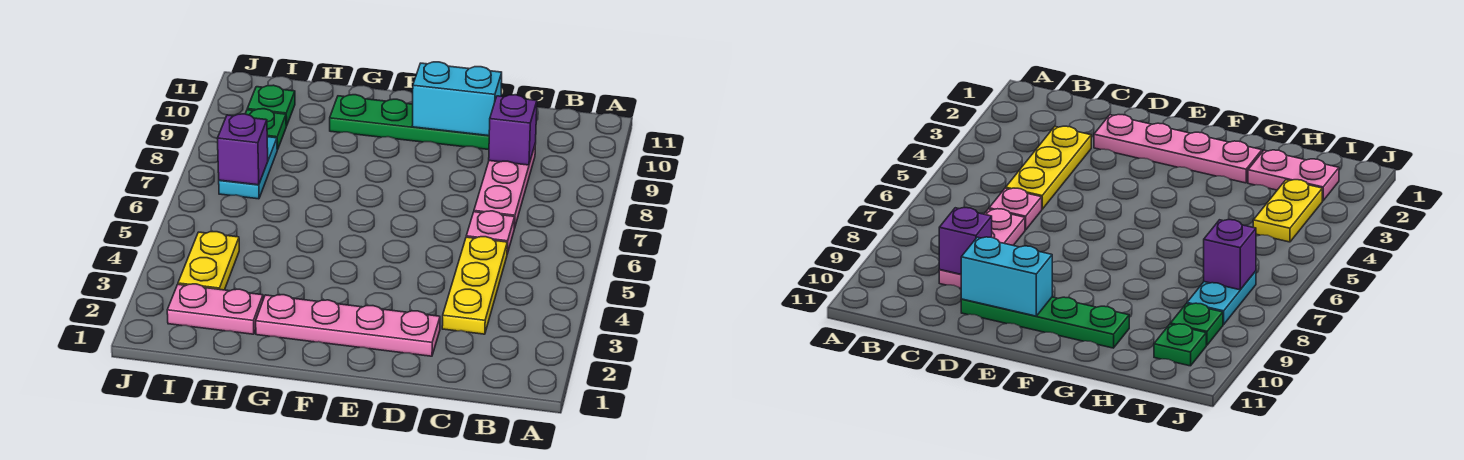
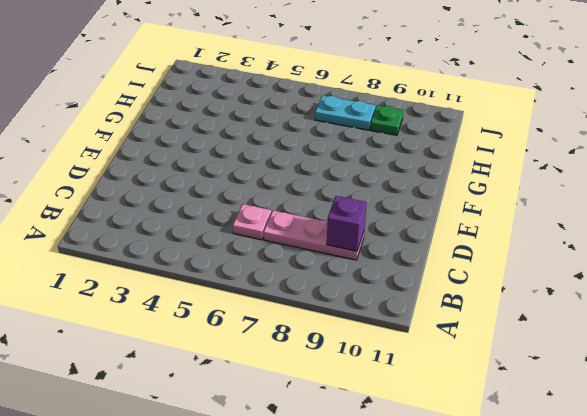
none -> yellow 1x3 plate [442,237,507,334]
none -> pink 1x4 plate [256,295,440,356]
none -> green 1x4 plate [330,95,489,150]

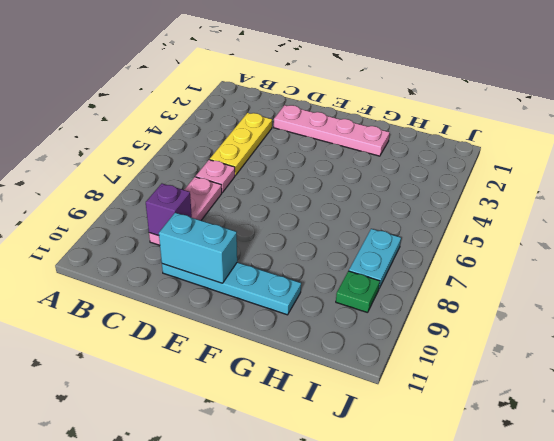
cyan 1x4 plate [162,262,301,315] -> green 1x4 plate [330,95,489,150]
none -> pink 1x2 plate [167,284,263,334]
none -> yellow 1x2 plate [178,232,239,290]
none -> green 1x1 plate [247,85,295,126]

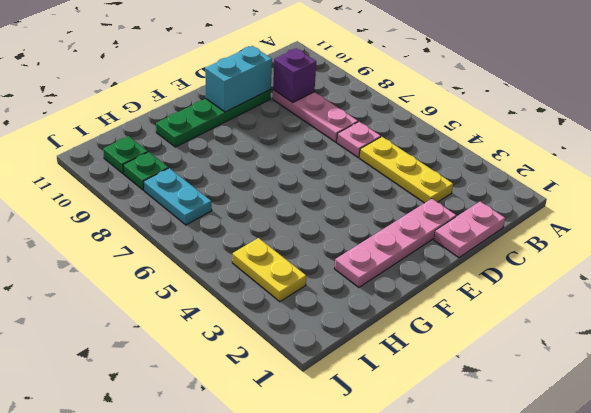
pink 1x2 plate [434,202,505,258] -> pink 1x2 plate moved to [167,284,263,334]
none -> purple 1x1 brick [218,114,268,185]

